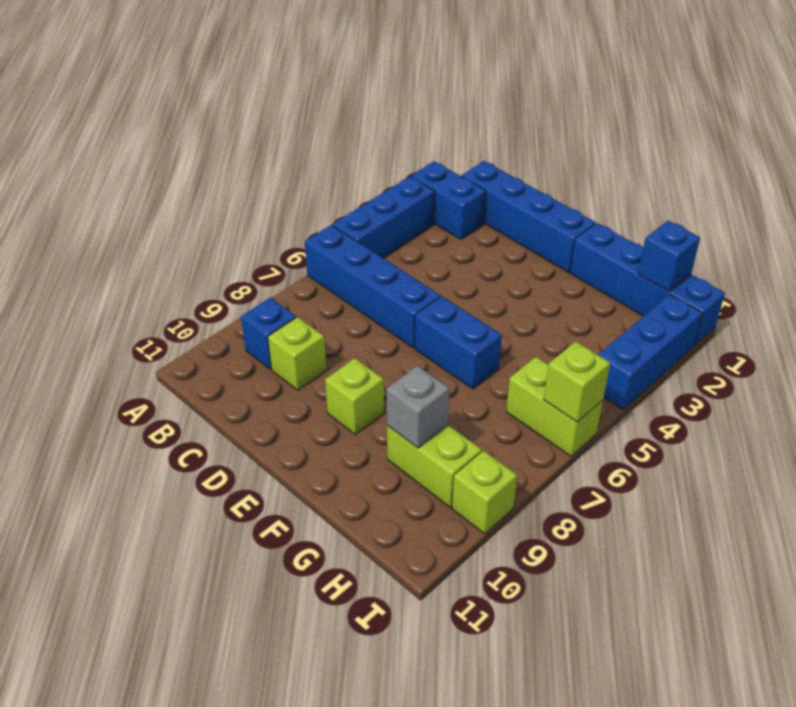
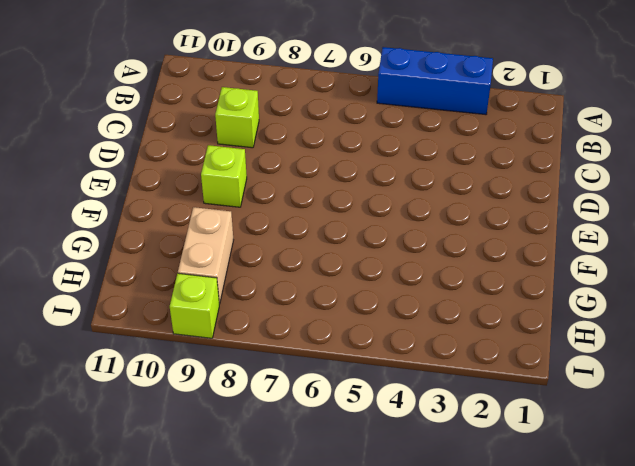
tan 1x2 brick [178,207,233,304] -> lime 1x2 brick [387,425,482,508]
none -> blue 1x2 brick [411,161,486,239]
none -> blue 1x4 brick [305,225,441,348]
none -> blue 1x4 brick [461,161,596,272]

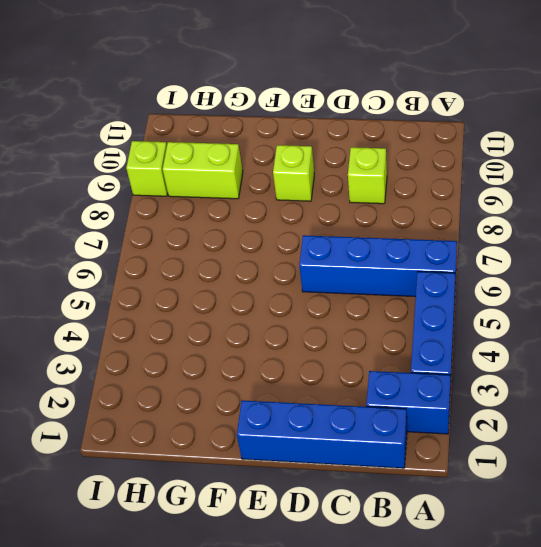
none -> blue 1x1 brick [241,298,296,370]
none -> blue 1x2 brick [415,296,502,389]
none -> blue 1x4 brick [570,223,725,346]

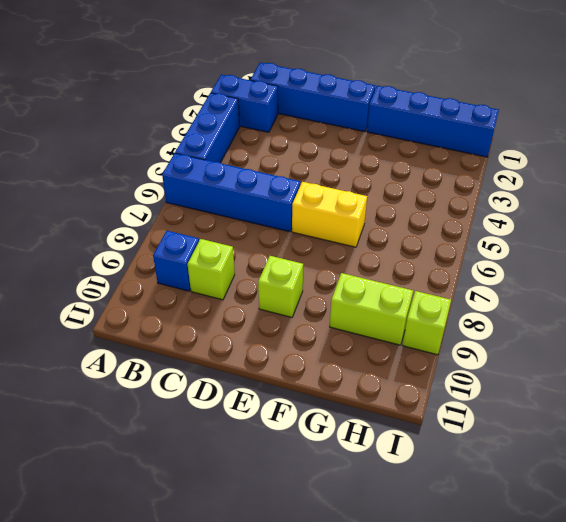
yellow 1x2 brick [292,182,367,247] -> blue 1x2 brick [415,296,502,389]
none -> lime 1x2 brick [506,357,603,456]
none -> blue 1x3 brick [598,295,702,410]
none -> grey 1x1 brick [387,366,450,448]

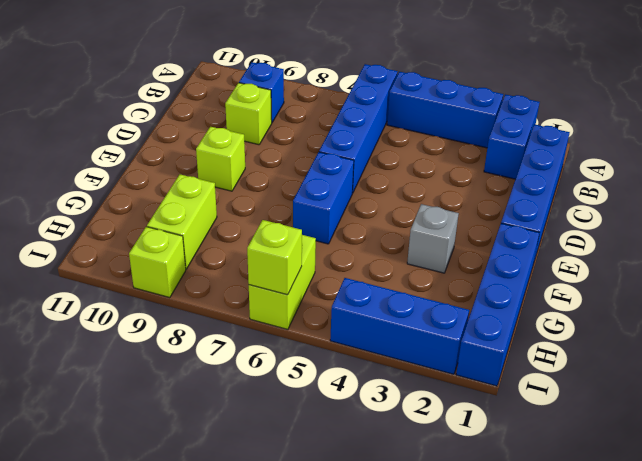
grey 1x1 brick [407,204,459,273] -> grey 1x1 brick moved to [387,366,450,448]
none -> blue 1x1 brick [638,221,700,292]

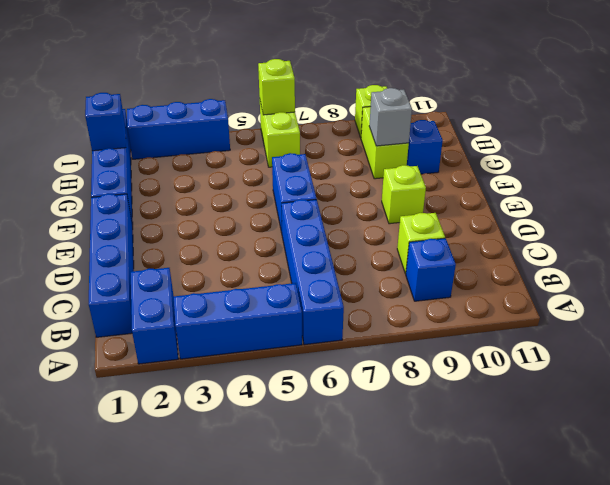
blue 1x1 brick [407,120,443,174] -> none

